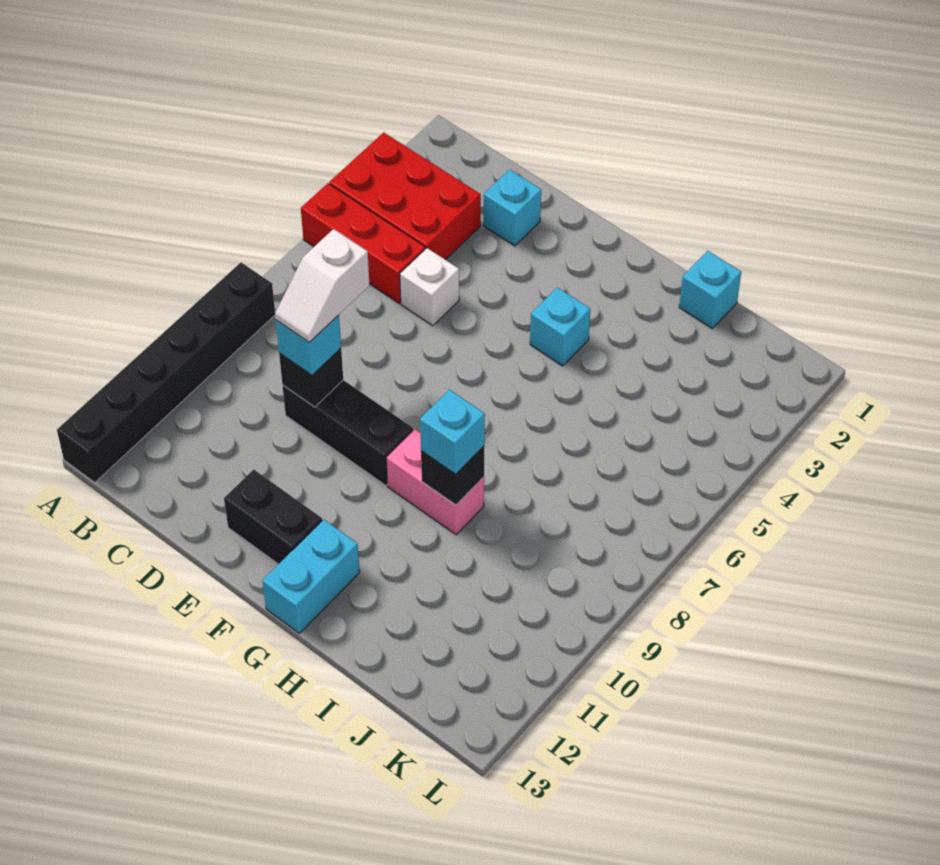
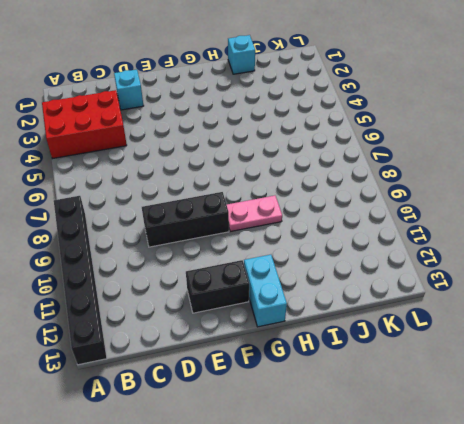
pink 1x2 plate [227,196,282,231] -> pink 1x2 brick [386,429,484,535]
none -> red 1x3 brick [301,183,425,303]
none -> white 1x1 brick [400,248,459,326]
none -> cyan 1x1 brick [530,287,590,366]

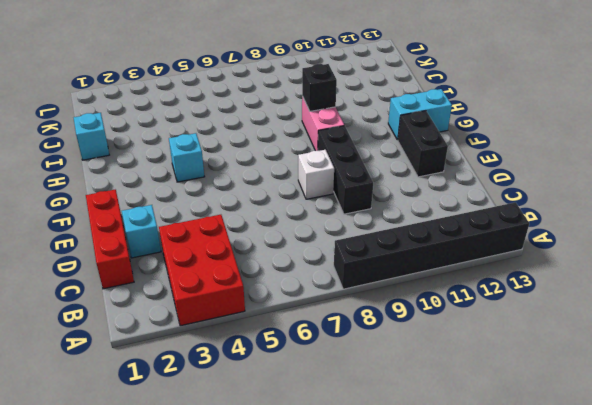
red 1x3 brick [86,190,134,289] -> red 1x3 brick moved to [301,183,425,303]
white 1x1 brick [298,150,334,199] -> white 1x1 brick moved to [400,248,459,326]
none -> black 1x1 brick [279,348,343,407]
none -> cyan 1x1 brick [276,315,341,375]
none -> cyan 1x1 brick [420,390,485,474]

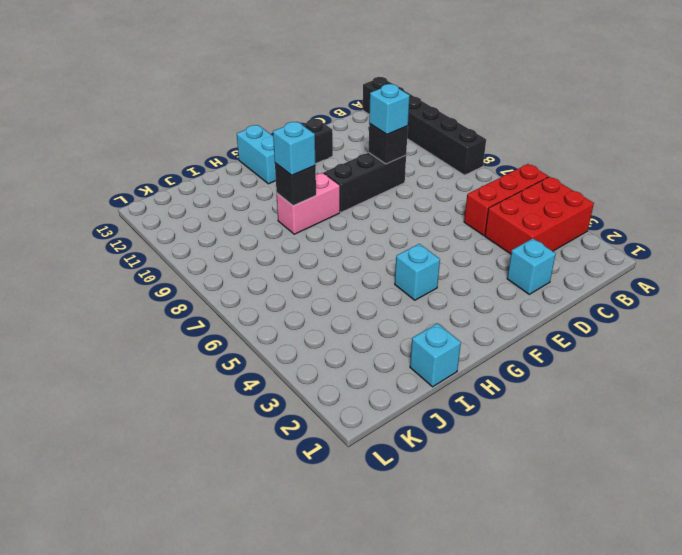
none -> white 1x1 brick [400,248,459,326]
none -> white 1x2 slope [275,229,370,342]

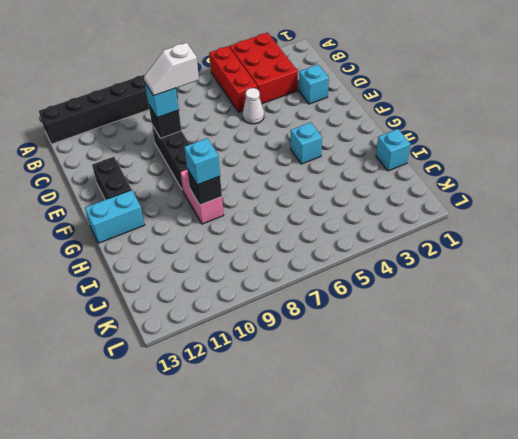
white 1x1 cone [243,88,264,124] -> white 1x1 brick [400,248,459,326]

